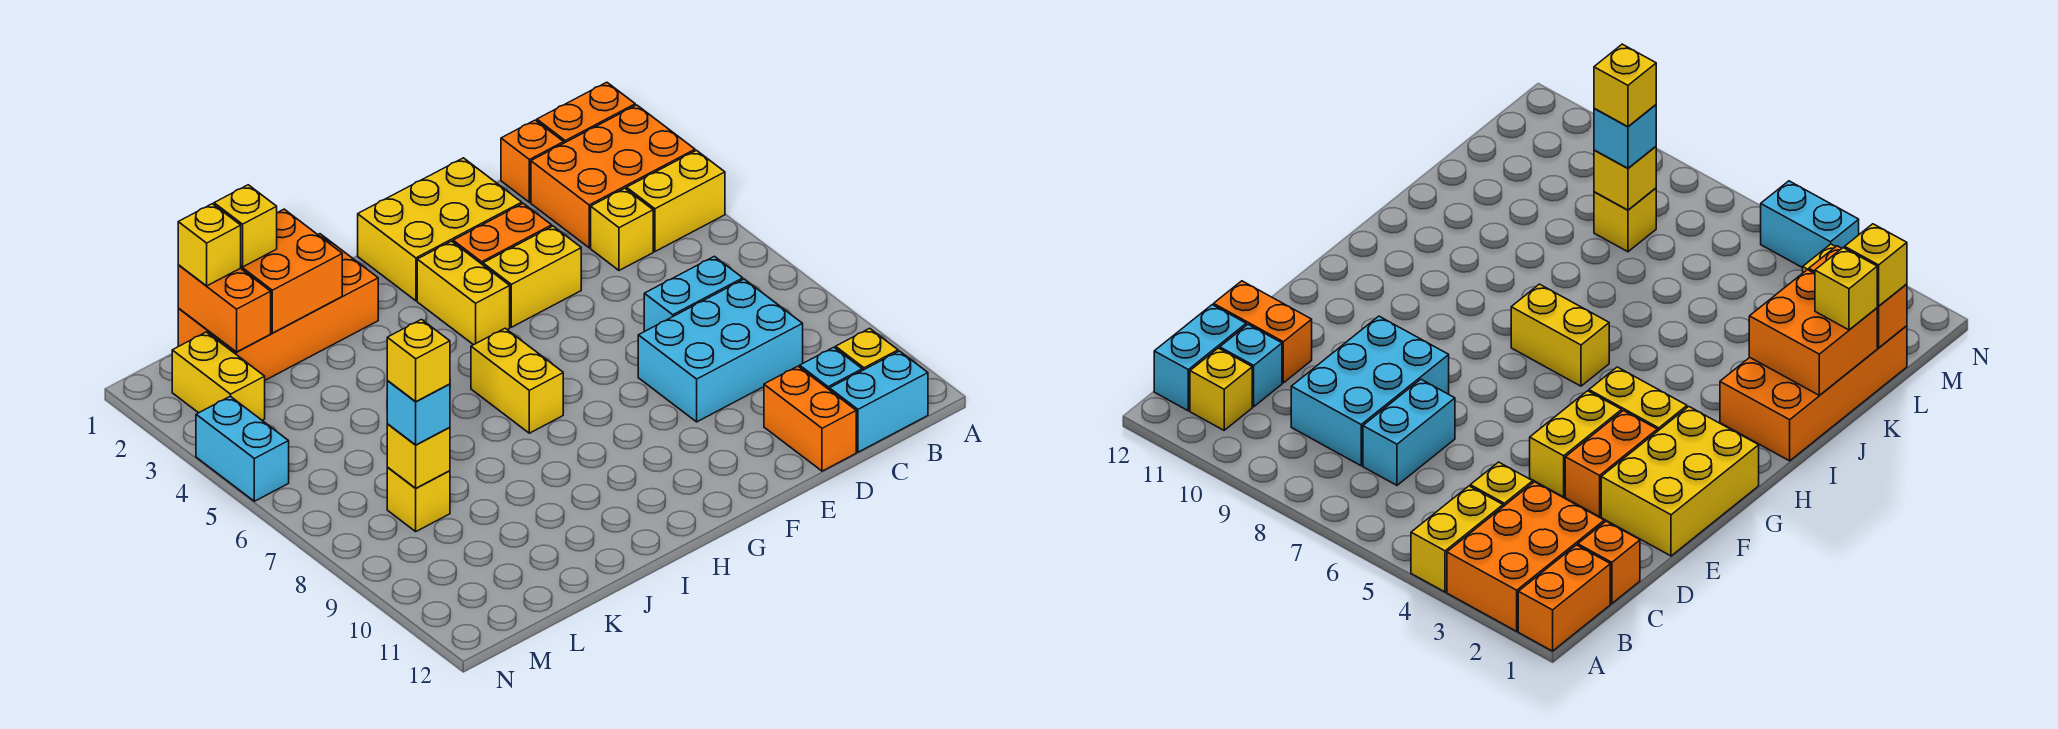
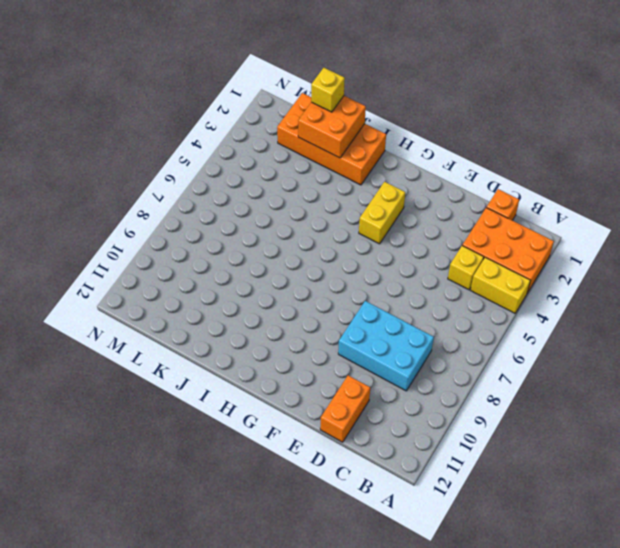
none -> orange 1x2 brick [537,82,635,143]
none -> yellow 1x1 brick [836,328,898,370]
none -> cyan 1x2 brick [830,351,928,452]

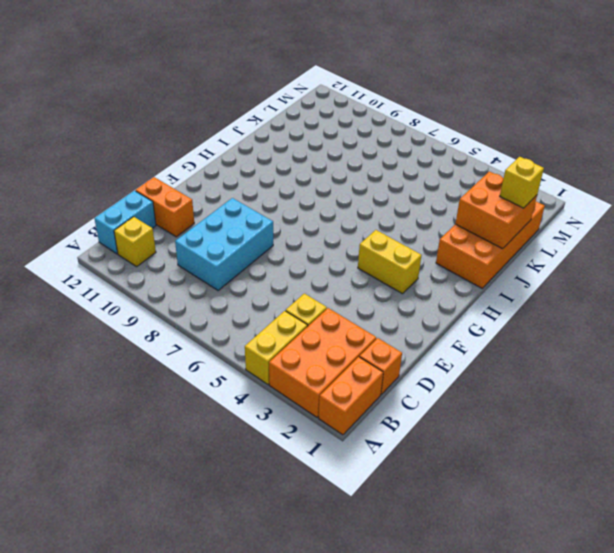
none -> cyan 1x2 brick [644,256,743,331]
none -> cyan 1x1 brick [800,347,862,390]
none -> yellow 2x3 brick [358,158,522,301]

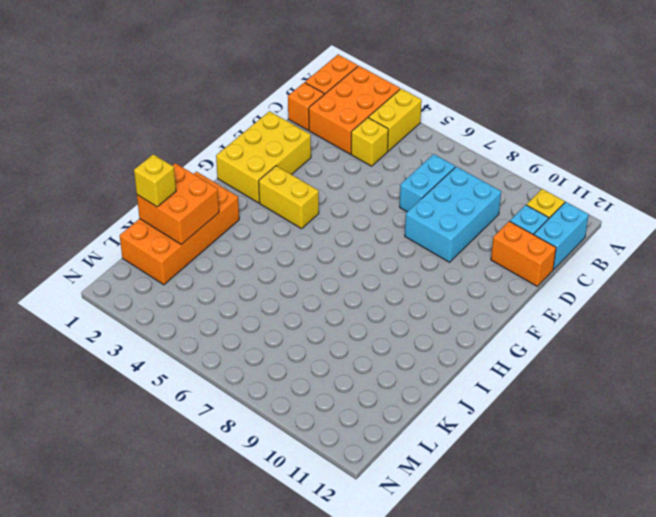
none -> orange 1x2 brick [453,204,552,265]
none -> yellow 1x2 brick [483,226,581,327]
none -> yellow 1x2 brick [471,328,563,433]

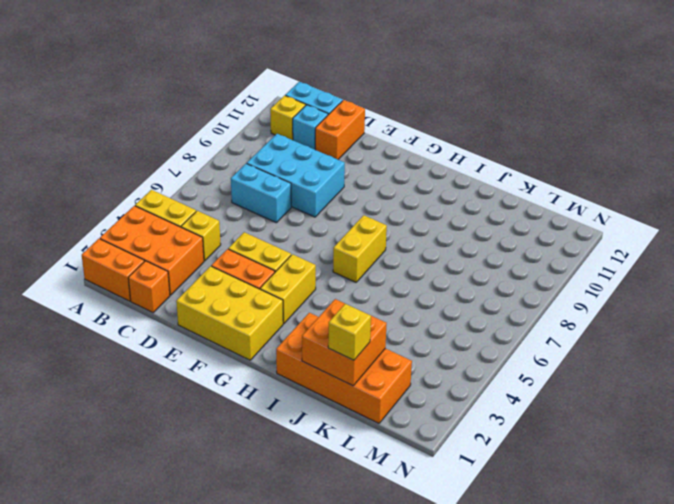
none -> yellow 1x1 brick [387,468,450,531]
none -> yellow 1x2 brick [172,332,265,420]
none -> cyan 1x2 brick [196,396,289,501]

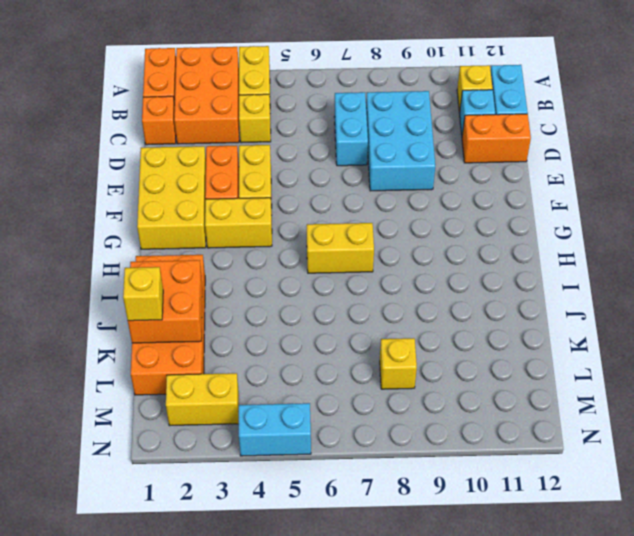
none -> orange 1x2 brick [178,265,271,352]
none -> yellow 1x1 brick [387,424,450,488]
none -> yellow 1x1 brick [178,204,241,286]

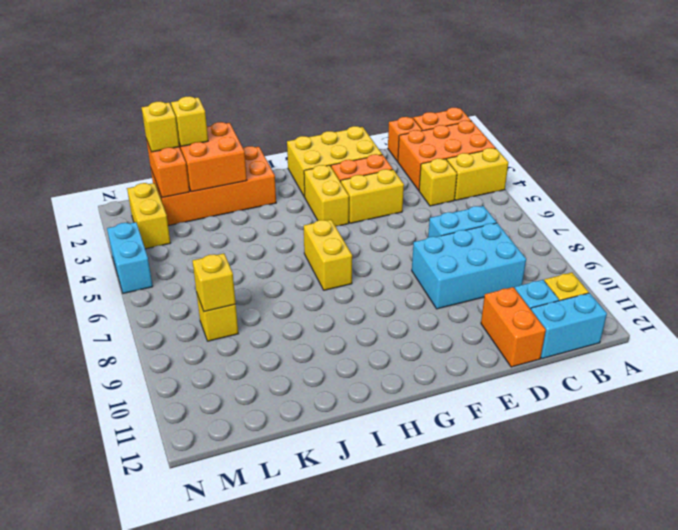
none -> cyan 1x1 brick [387,381,450,445]
none -> yellow 1x1 brick [387,319,450,402]

